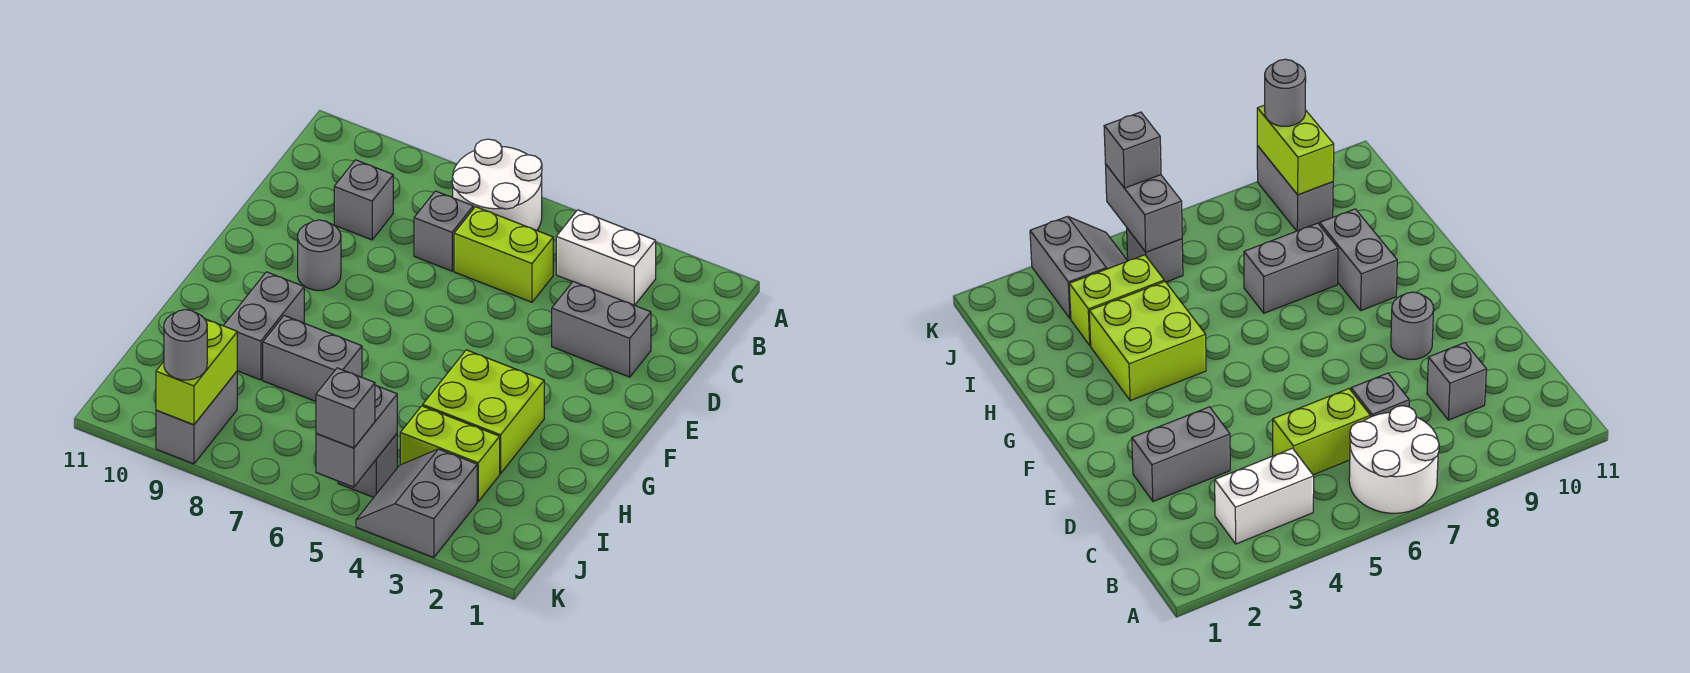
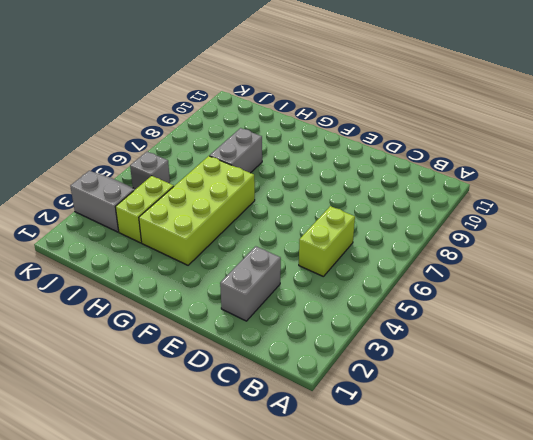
lime 2x4 brick [139,156,255,265] -> lime 2x2 brick [423,350,544,473]
none -> white 2x2 round brick [452,139,542,230]
none -> white 1x2 brick [556,210,656,305]
none -> grey 1x1 brick [414,191,473,271]

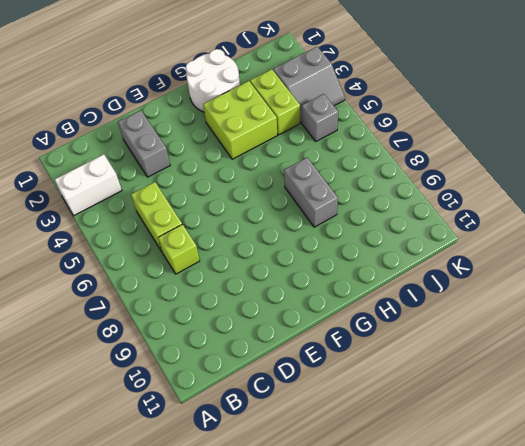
white 1x2 brick [55,154,122,216] -> white 1x2 brick turned to [556,210,656,305]
lime 1x1 brick [158,224,200,274] -> grey 1x1 brick [414,191,473,271]
white 2x2 round brick [186,49,240,112] -> white 2x2 round brick moved to [452,139,542,230]
none -> grey 1x1 brick [334,160,393,240]
none -> grey 1x1 round brick [298,220,341,290]
none -> grey 1x2 brick [224,272,304,380]

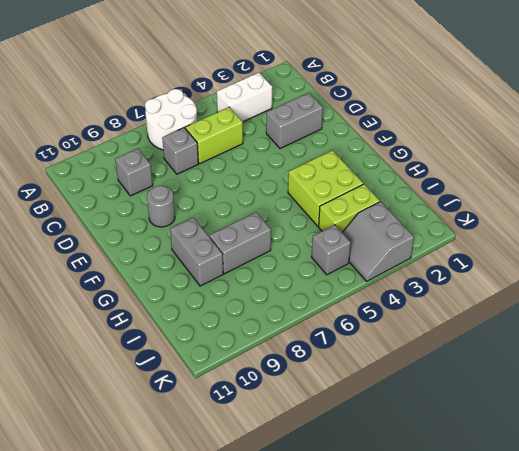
none -> grey 1x2 brick [156,372,237,464]
none -> grey 1x2 brick [316,385,397,487]
none -> lime 1x2 brick [156,319,237,425]

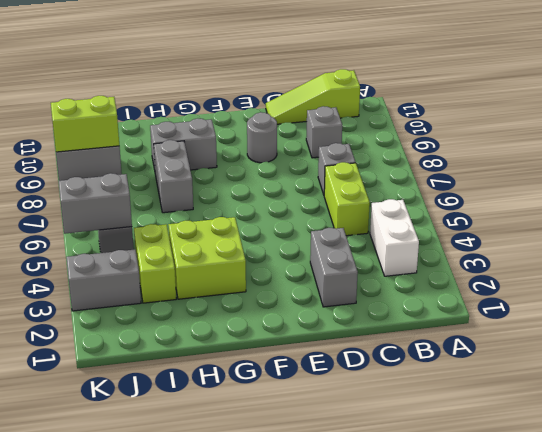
lime 1x3 slope [266,69,360,124] -> none
none -> white 2x2 round brick [452,139,542,230]
none -> grey 1x1 brick [316,368,375,448]
none -> grey 1x1 round brick [164,310,207,380]

